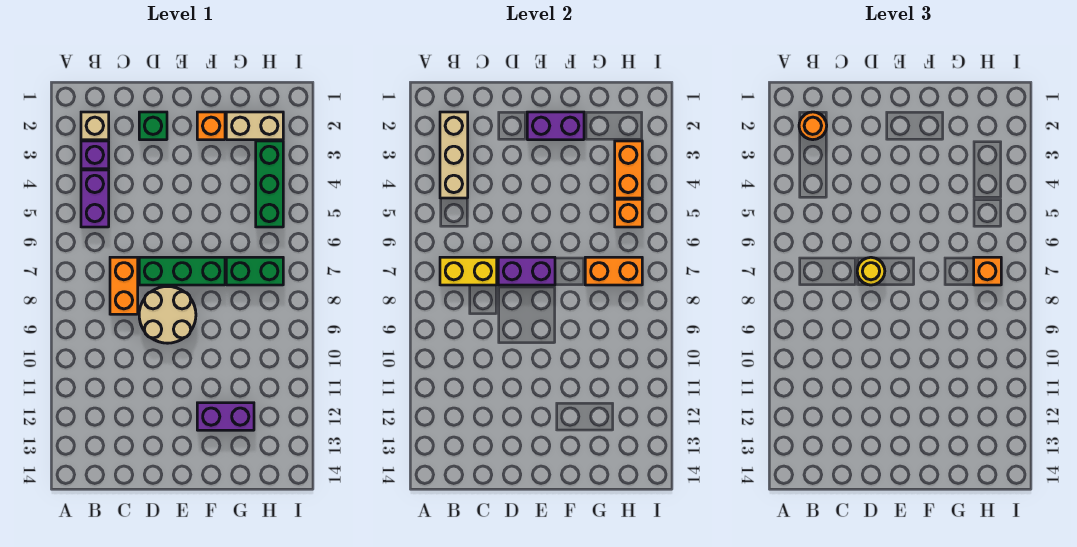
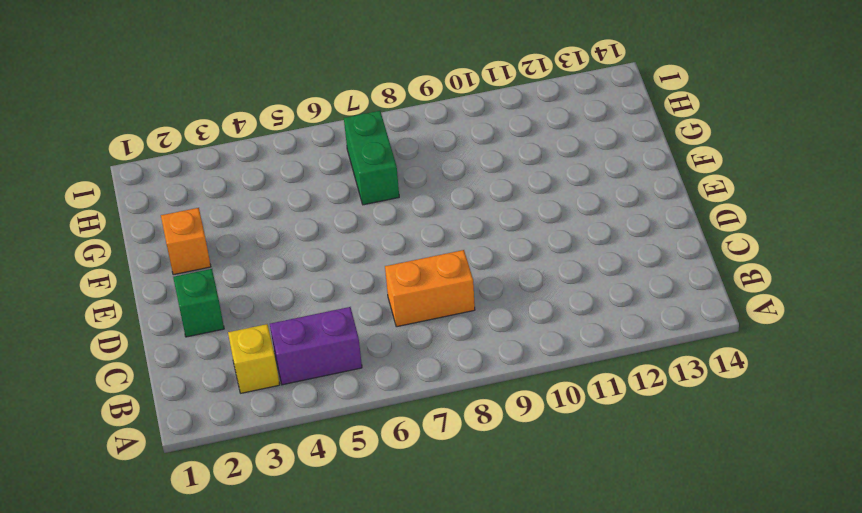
yellow 1x1 brick [228,324,280,393] -> purple 1x1 brick [81,141,109,169]
none -> tan 1x1 brick [81,112,109,140]
none -> green 1x3 brick [139,257,225,285]
none -> tan 2x2 round brick [139,287,196,343]

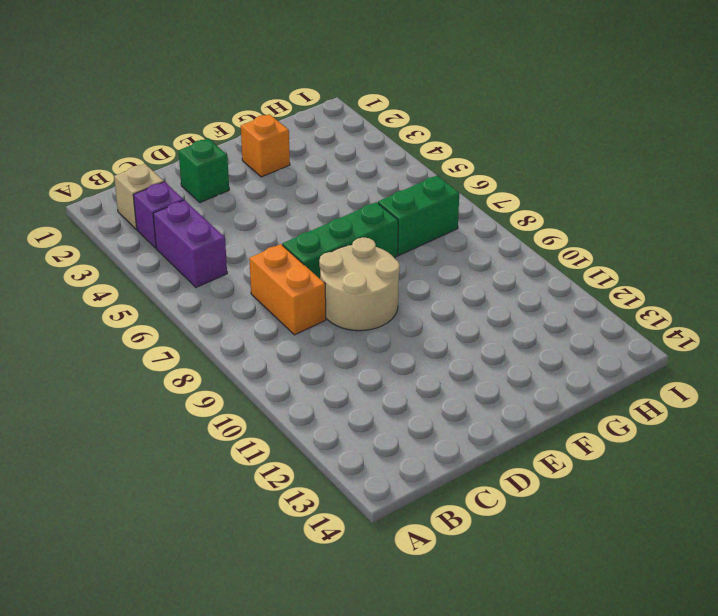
none -> purple 1x2 brick [197,403,254,430]
none -> tan 1x2 brick [226,112,283,140]
none -> green 1x3 brick [256,141,283,227]

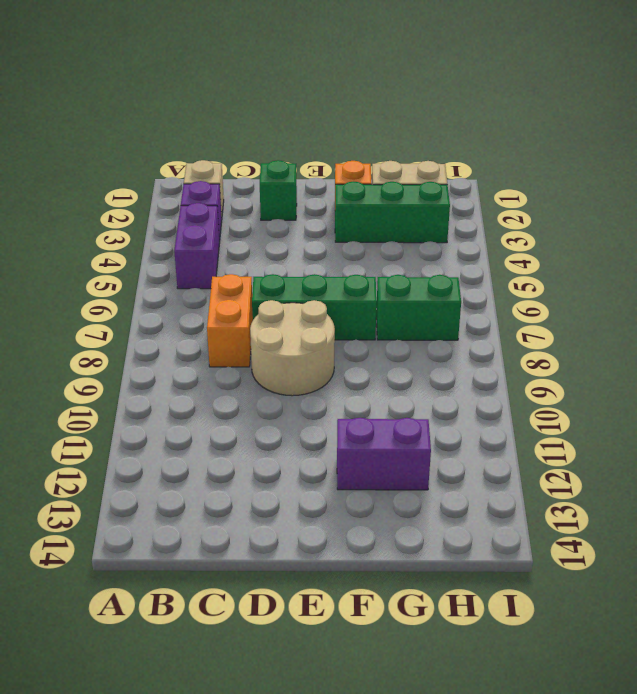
green 1x3 brick [335,181,450,243] -> green 1x3 brick turned to [256,141,283,227]
none -> tan 1x3 brick [440,112,468,198]
none -> yellow 1x2 brick [440,257,497,285]
none -> purple 1x2 brick [498,257,555,285]

